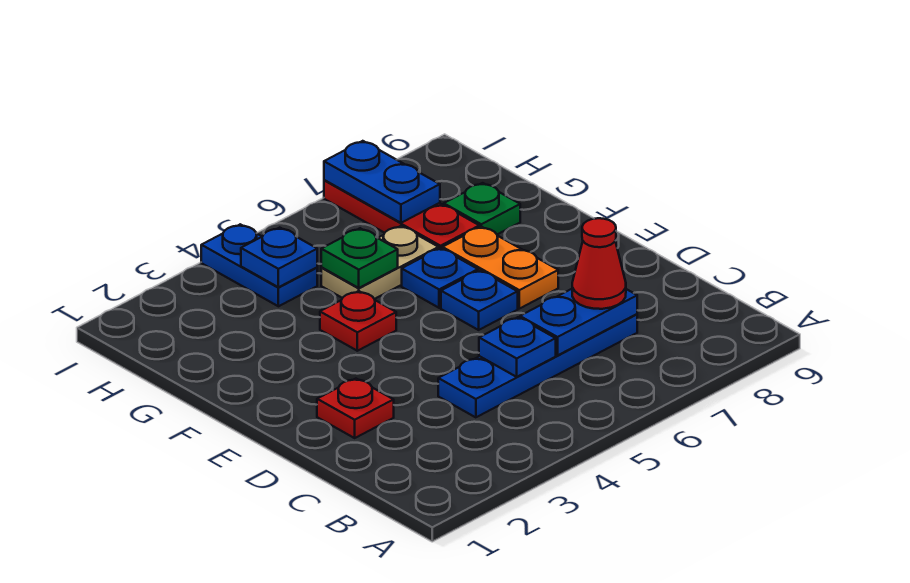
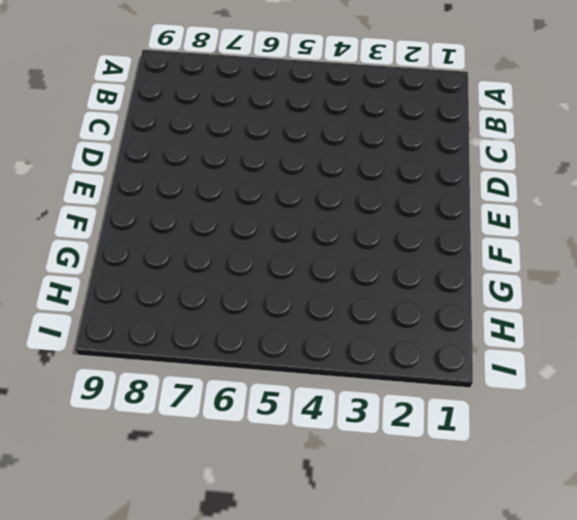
none -> blue 1x4 plate [438,314,637,417]
none -> red 1x1 plate [317,379,394,438]
none -> blue 1x1 plate [441,270,518,330]

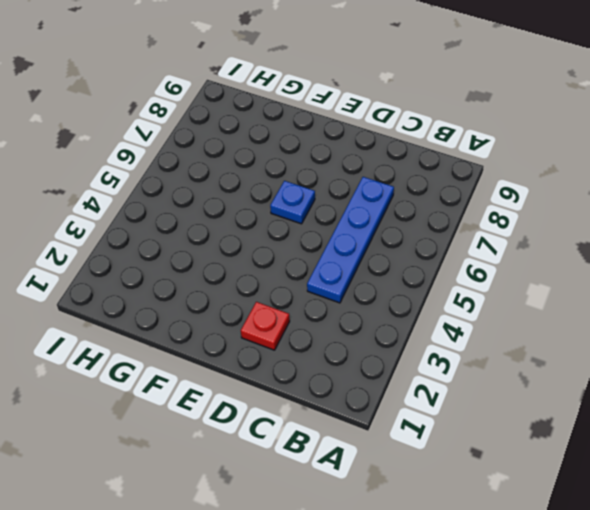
none -> orange 1x2 plate [442,227,558,309]
none -> red 1x1 plate [320,291,396,351]
none -> blue 1x1 plate [402,248,478,308]

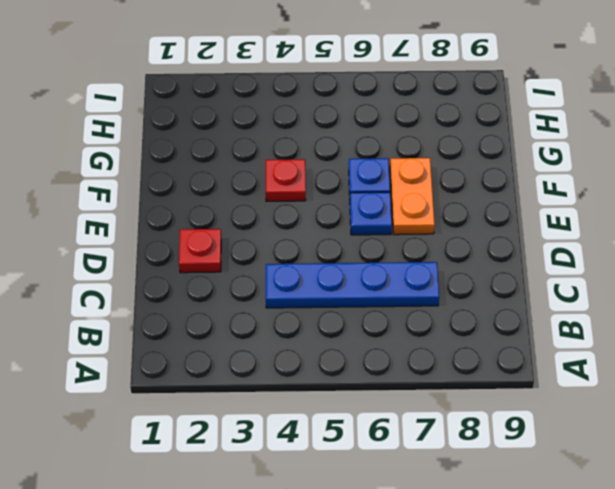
none -> tan 1x2 plate [321,226,439,299]
none -> red 1x3 plate [324,180,479,249]
none -> green 1x1 plate [444,183,520,234]

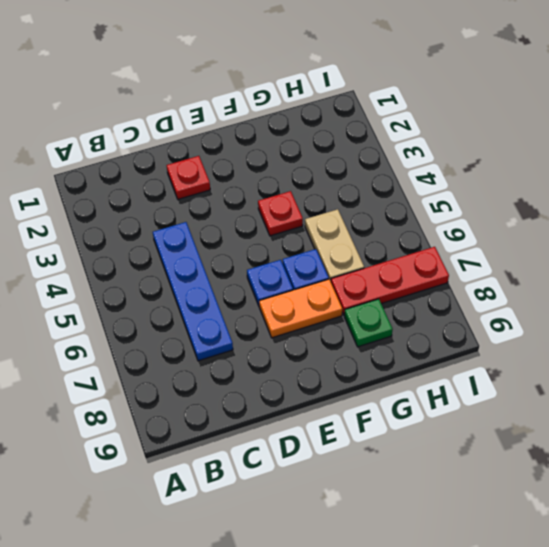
none -> blue 1x2 plate [201,224,317,306]
none -> blue 1x1 plate [479,317,556,377]
none -> blue 1x2 plate [520,289,637,355]

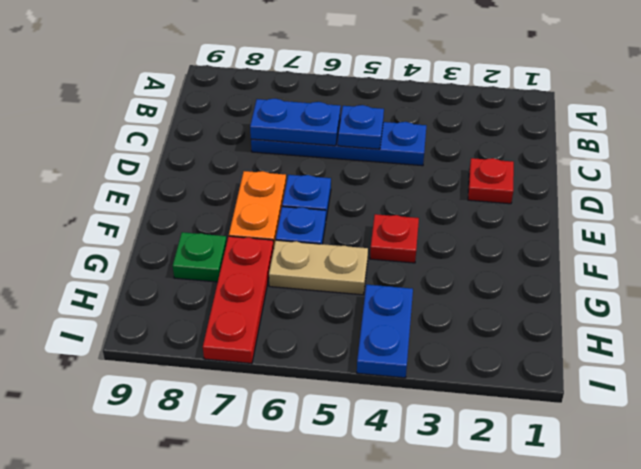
none -> green 1x1 plate [321,228,398,288]
none -> blue 1x1 plate [241,228,317,287]
none -> blue 1x2 plate [324,141,440,223]

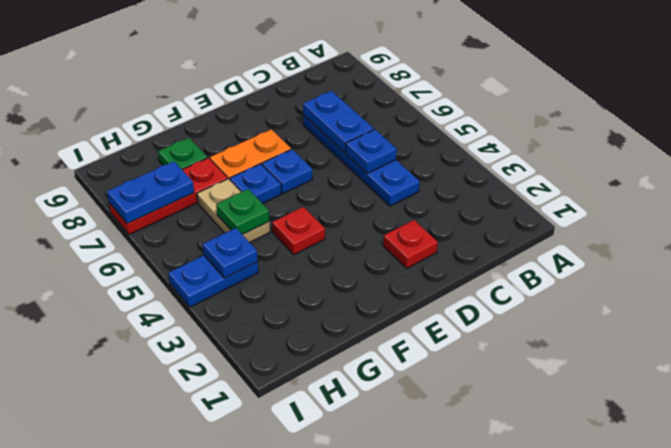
none -> red 1x1 cone [572,218,626,309]

